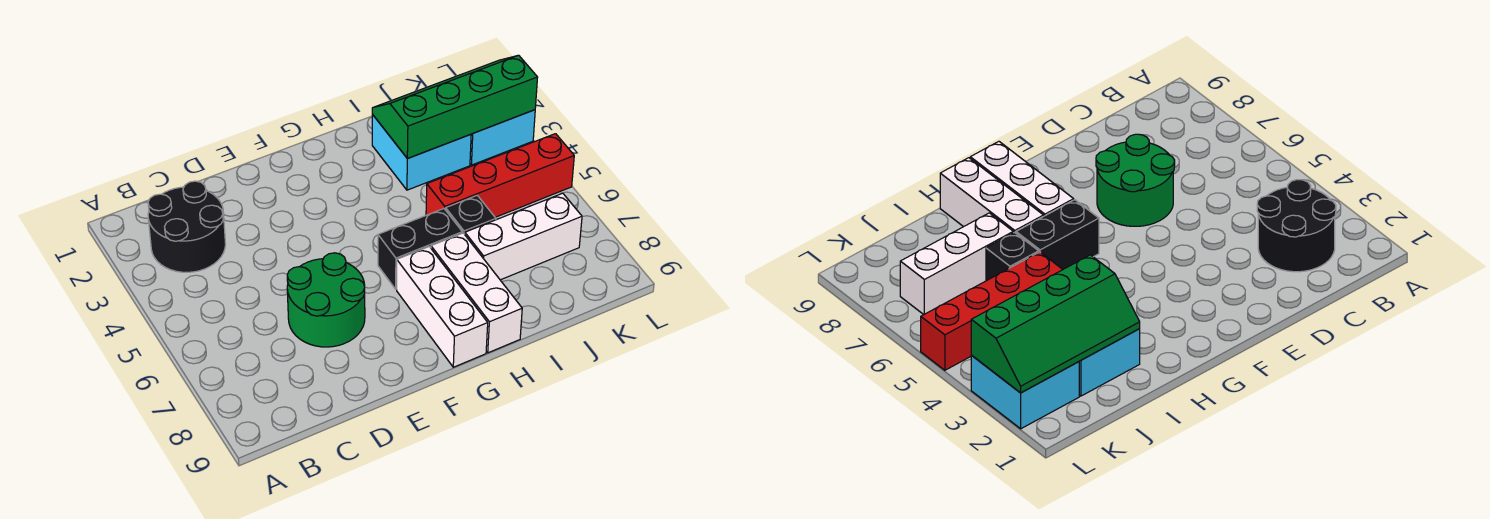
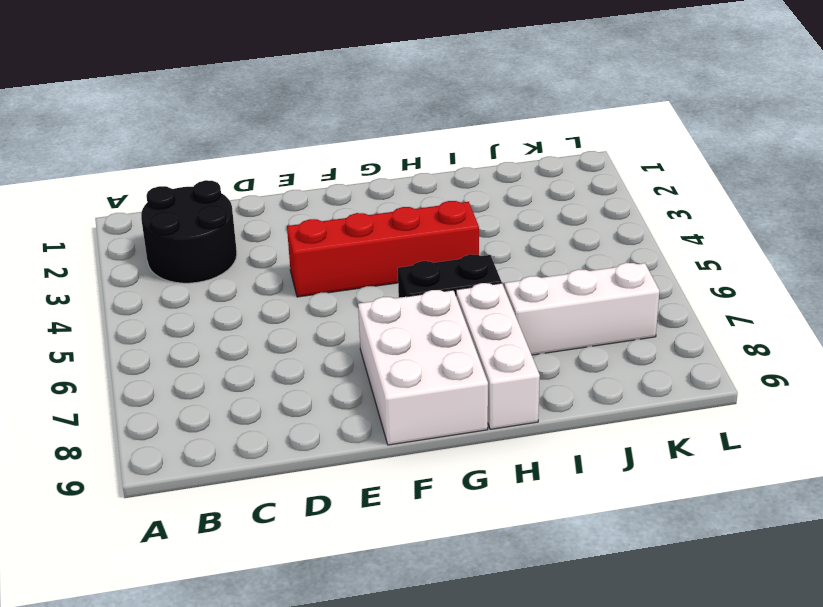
red 1x4 brick [287,201,479,297] -> red 1x4 brick moved to [426,134,574,217]
white 2x3 brick [358,290,488,445] -> white 1x3 brick [397,247,488,367]
none -> green 2x2 round brick [287,253,365,347]
none -> cyan 2x2 brick [372,114,471,190]

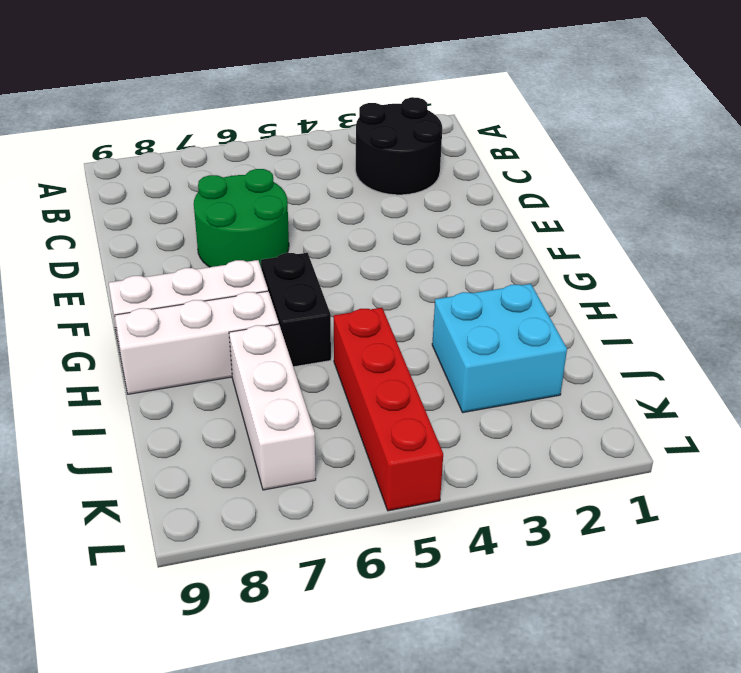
none -> black 1x1 brick [446,195,496,234]
none -> cyan 2x2 brick [470,110,535,165]

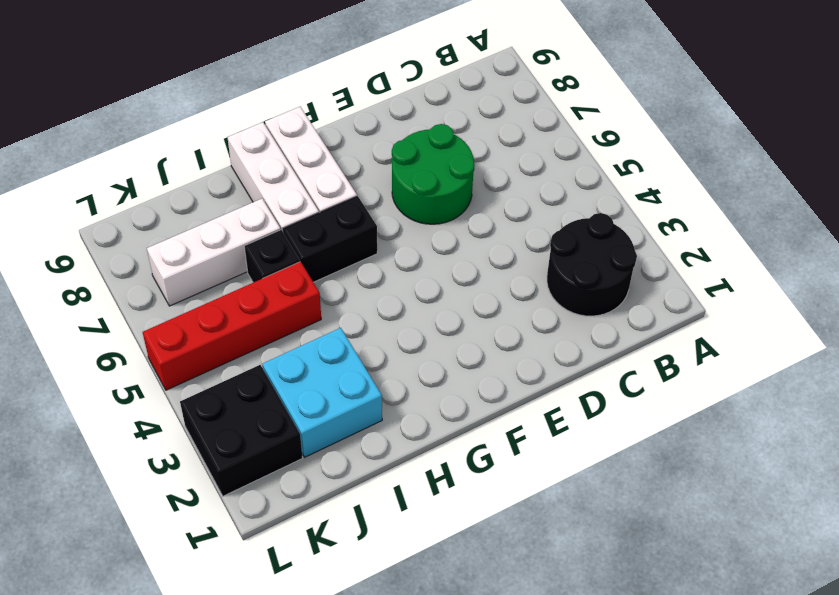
black 2x2 brick [180,365,302,496] -> cyan 2x2 brick [470,110,535,165]
none -> green 2x4 slope [372,55,538,159]

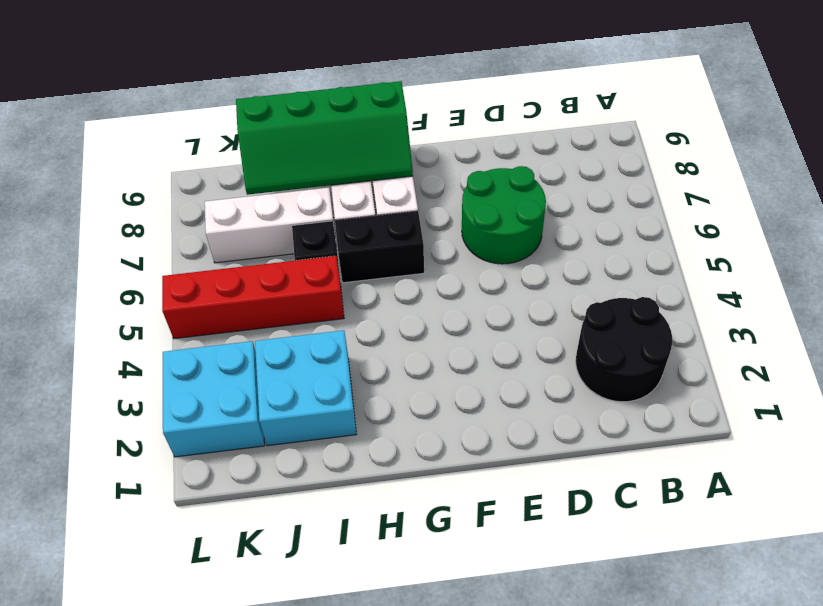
green 2x4 slope [236,81,413,195] -> green 2x4 slope moved to [372,55,538,159]

